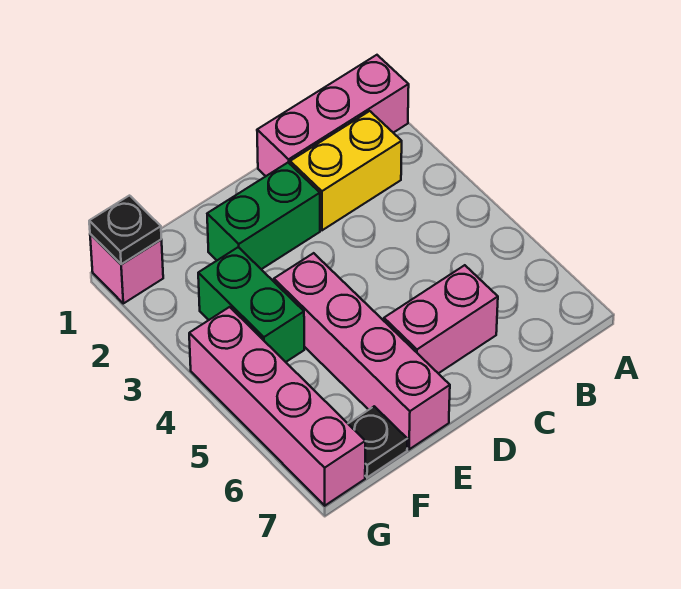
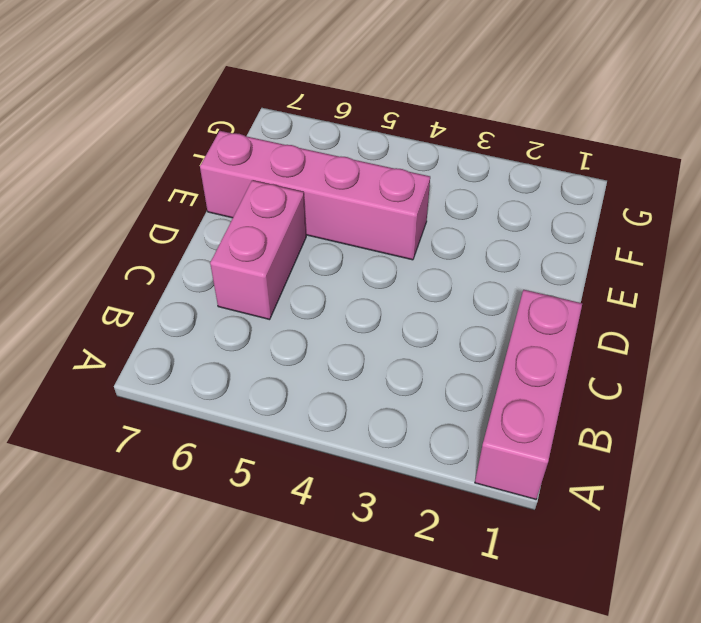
none -> yellow 1x2 brick [290,111,402,230]
none -> green 1x2 brick [207,163,320,269]

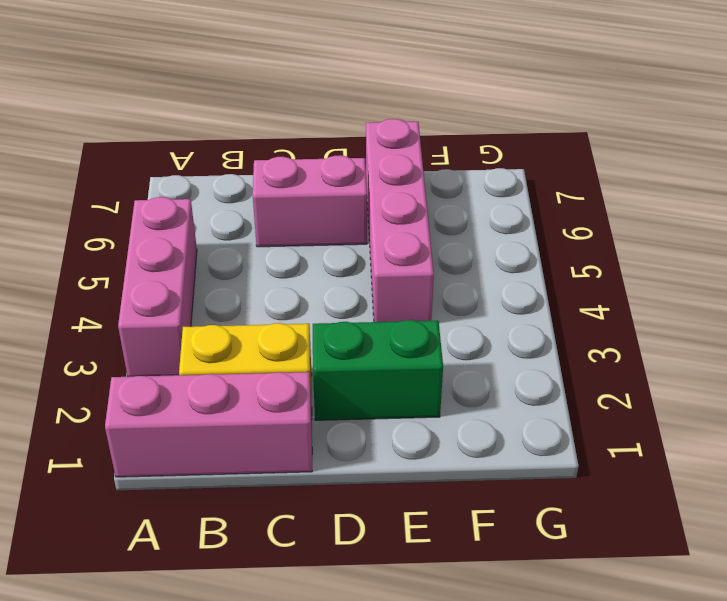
pink 1x3 brick [118,197,197,377] -> none
none -> green 1x2 brick [198,247,304,362]
none -> black 1x1 plate [348,406,407,477]

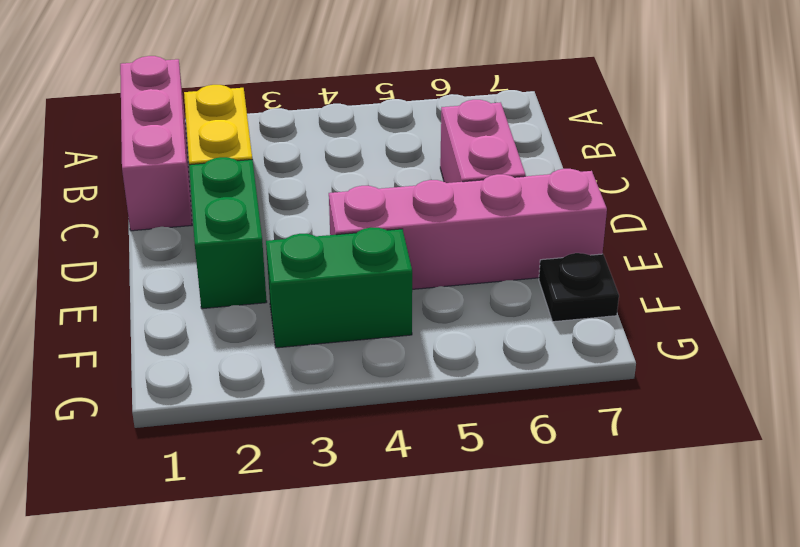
none -> pink 1x1 brick [90,234,163,303]
none -> pink 1x4 brick [189,307,365,506]

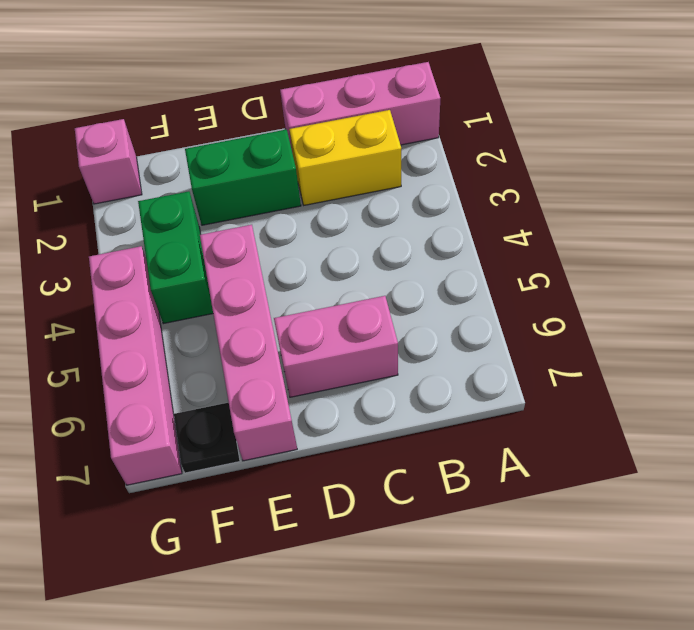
none -> black 1x1 plate [89,196,161,264]

